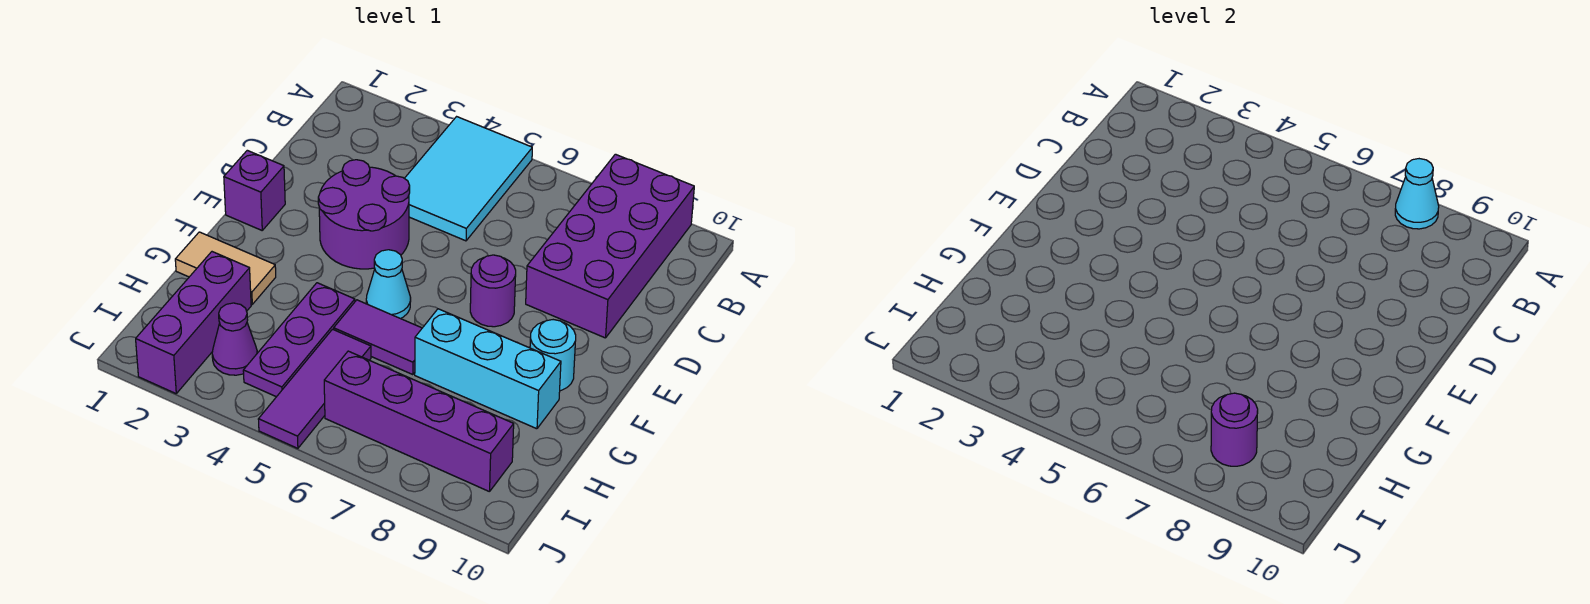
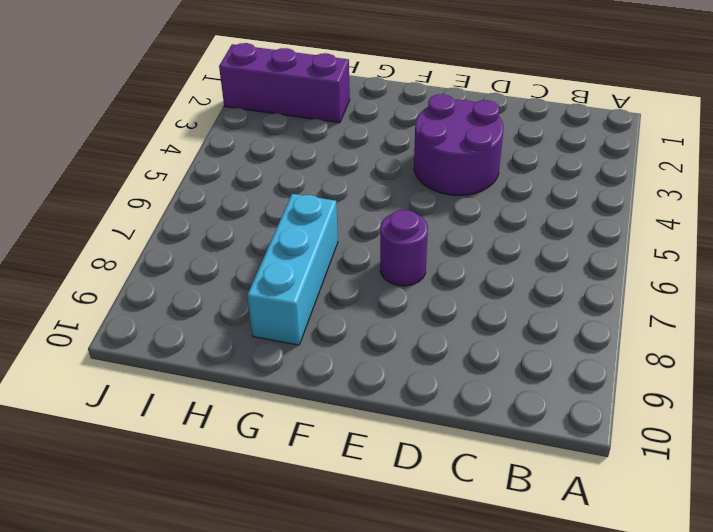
none -> cyan 2x3 tile [405,117,532,241]
none -> purple 2x4 brick [526,154,694,338]
none -> purple 1x1 brick [224,150,285,230]

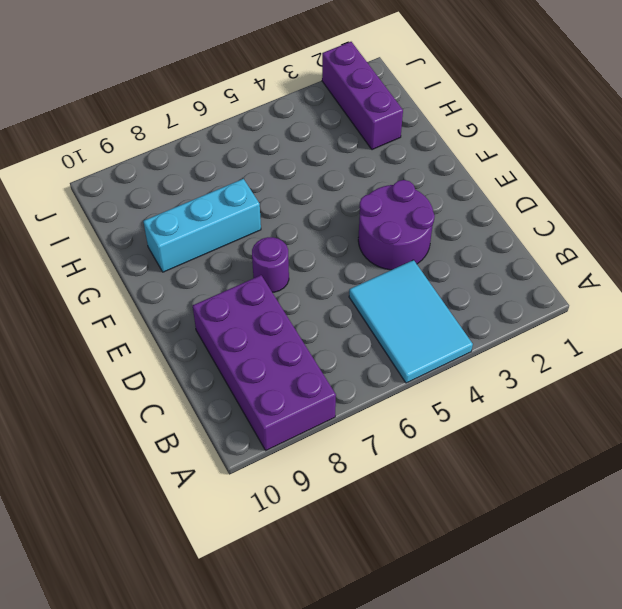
none -> purple 1x1 brick [224,150,285,230]
none -> cyan 1x1 cone [366,250,411,318]
none -> cyan 1x1 round brick [530,320,576,391]

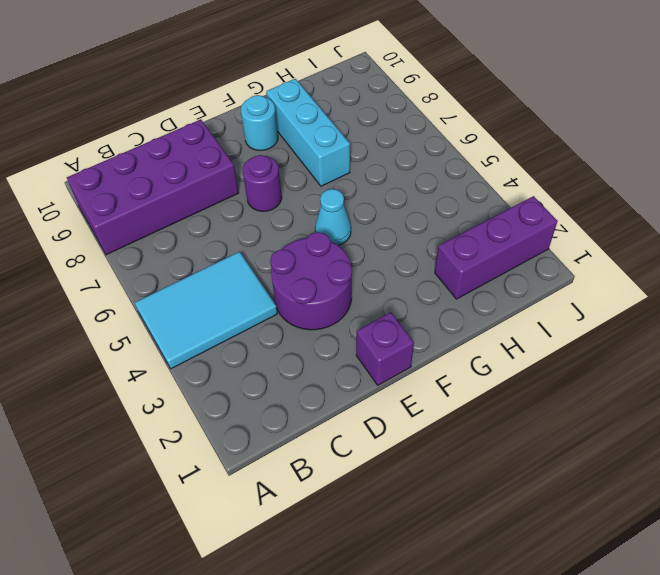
none -> tan 1x2 tile [175,232,276,304]
none -> purple 1x3 plate [243,283,355,397]
none -> purple 1x2 tile [334,300,422,375]

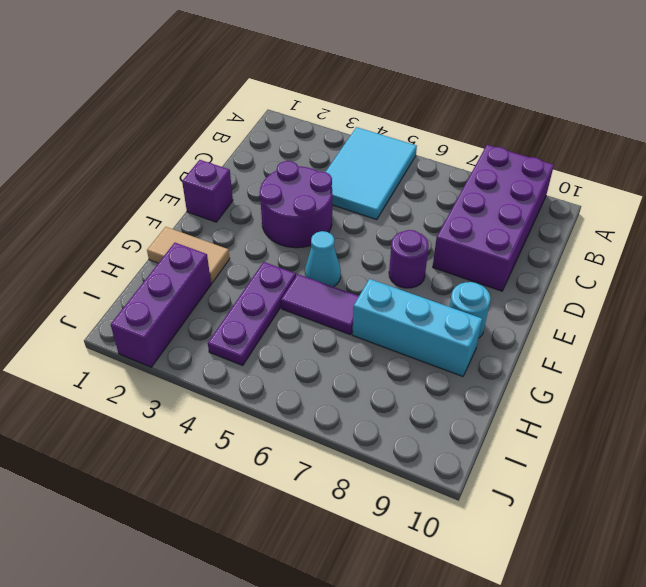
none -> purple 1x3 tile [258,329,371,448]
none -> purple 1x1 cone [212,303,257,375]
none -> purple 1x4 brick [324,351,514,492]

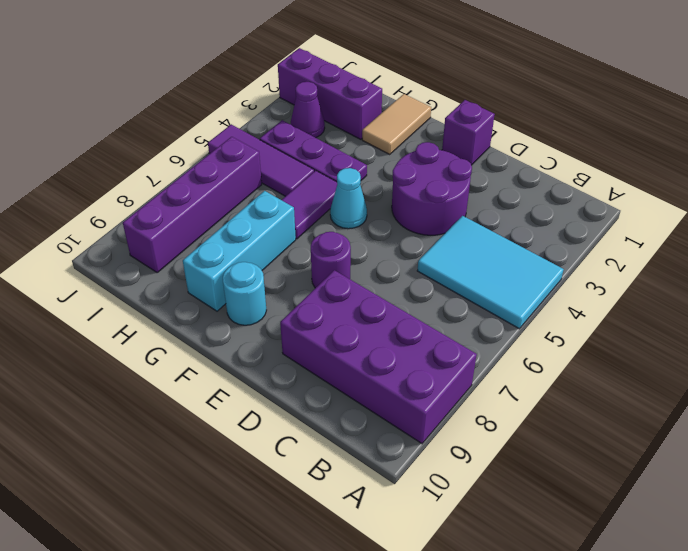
none -> cyan 1x1 cone [1395,159,1439,229]
none -> purple 1x1 round brick [1211,393,1258,466]

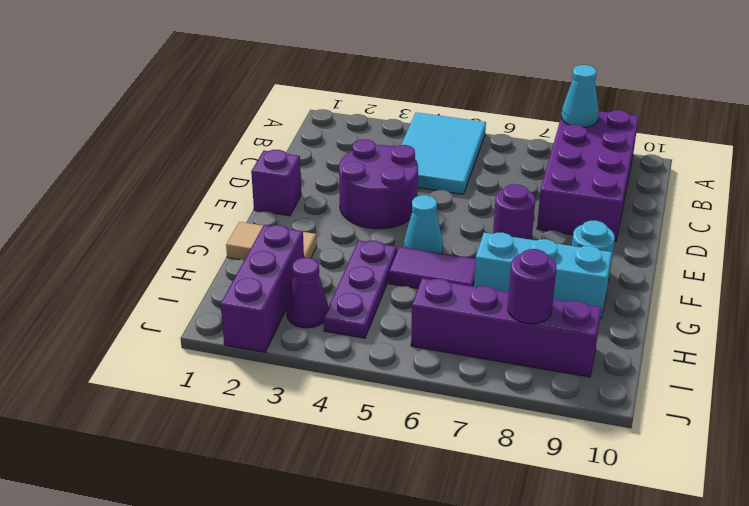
none -> purple 1x3 tile [258,329,371,448]

